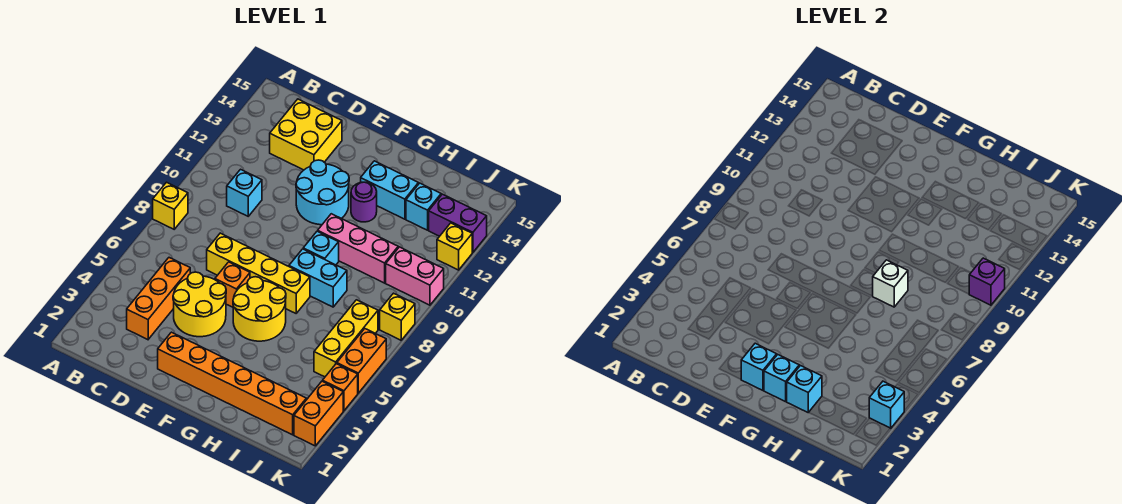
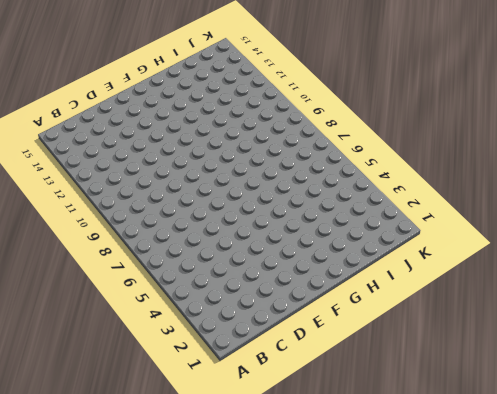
none -> yellow 1x1 brick [153,182,188,229]
none -> orange 1x3 brick [127,258,190,340]
none -> cyan 1x1 brick [227,169,262,216]
none -> yellow 2x2 brick [270,99,342,170]

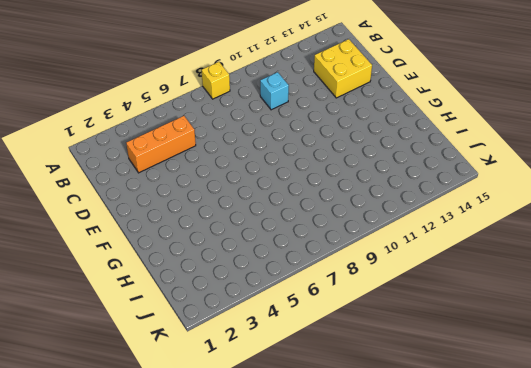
none -> yellow 2x2 round brick [173,272,226,337]
none -> yellow 1x4 brick [207,233,310,313]
none -> orange 1x6 brick [158,332,306,435]
none -> orange 1x1 brick [215,262,250,307]

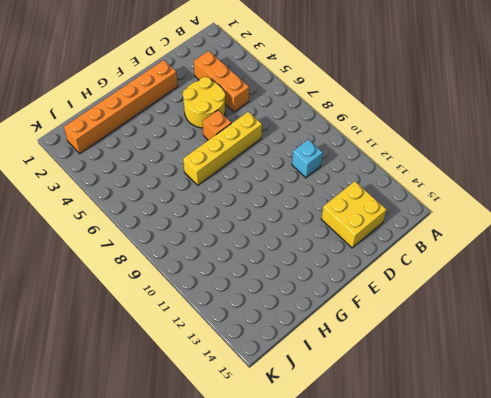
none -> yellow 1x1 brick [153,182,188,229]
none -> cyan 2x2 round brick [296,160,349,225]
none -> yellow 2x2 round brick [233,277,286,341]
none -> cyan 1x2 brick [289,249,347,307]

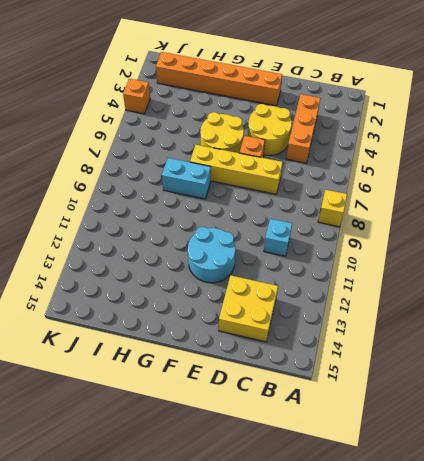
none -> cyan 1x1 brick [303,231,339,265]
none -> pink 1x3 brick [318,214,398,283]
none -> purple 1x1 round brick [351,182,377,222]
none -> cyan 1x2 brick [361,161,418,219]

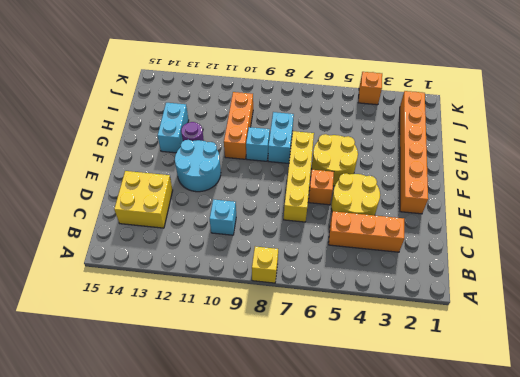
orange 1x3 brick [224,92,253,159] -> pink 1x3 brick [318,214,398,283]
none -> cyan 1x1 brick [406,183,441,230]
none -> yellow 1x3 brick [314,300,378,377]
none -> pink 1x2 brick [386,247,444,305]
none -> purple 1x2 brick [429,194,487,252]

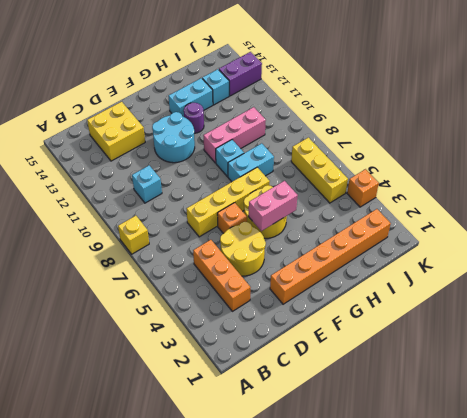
pink 1x2 brick [249,181,298,231] -> pink 1x2 brick moved to [386,247,444,305]
none -> orange 1x2 brick [294,381,343,446]
none -> orange 1x2 brick [337,329,386,393]
none -> yellow 1x1 brick [380,293,415,340]
none -> yellow 1x1 brick [437,223,472,270]

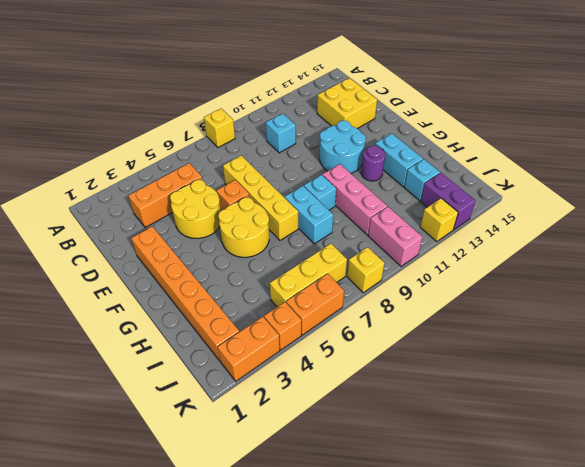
none -> cyan 1x1 brick [741,343,777,390]
none -> cyan 1x1 brick [764,355,799,402]
none -> cyan 1x1 brick [787,366,822,412]
none -> white 1x1 brick [873,260,908,307]

